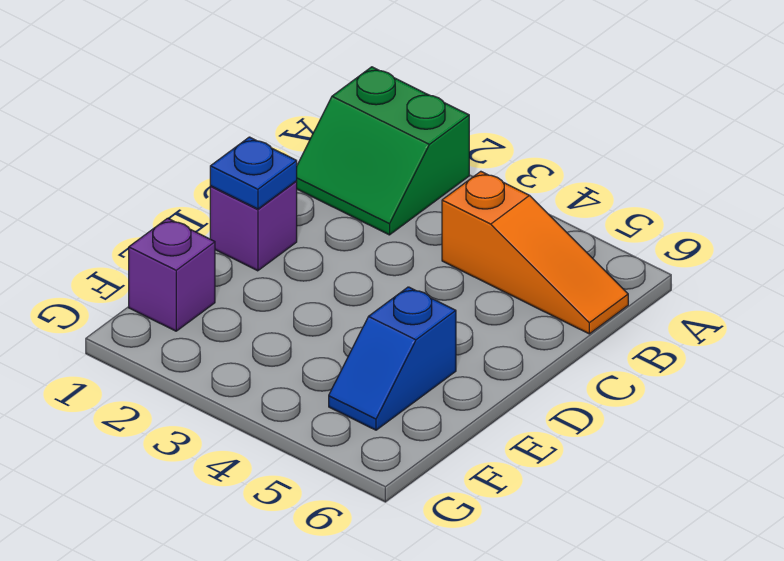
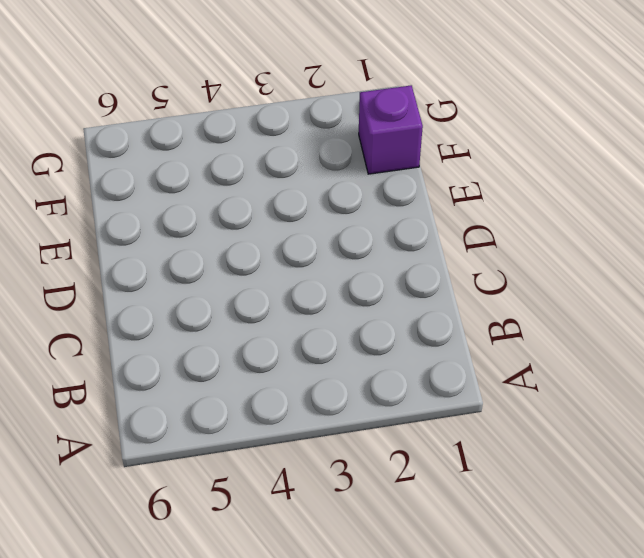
none -> green 2x2 slope [297,67,469,235]
none -> orange 1x3 slope [442,171,628,334]

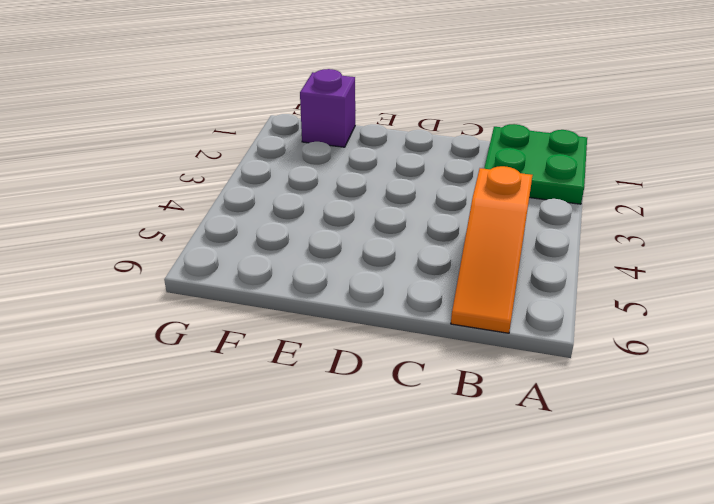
green 2x2 plate [484,124,587,204] -> green 2x2 slope [297,67,469,235]
none -> purple 1x1 brick [210,181,297,271]
none -> blue 1x2 slope [329,287,456,430]

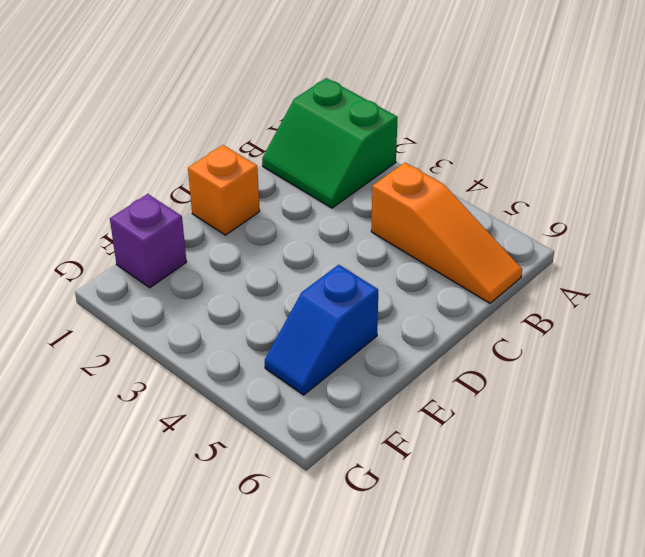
orange 1x1 brick [188,145,260,235] -> purple 1x1 brick [210,181,297,271]
none -> blue 1x1 plate [210,137,297,209]

